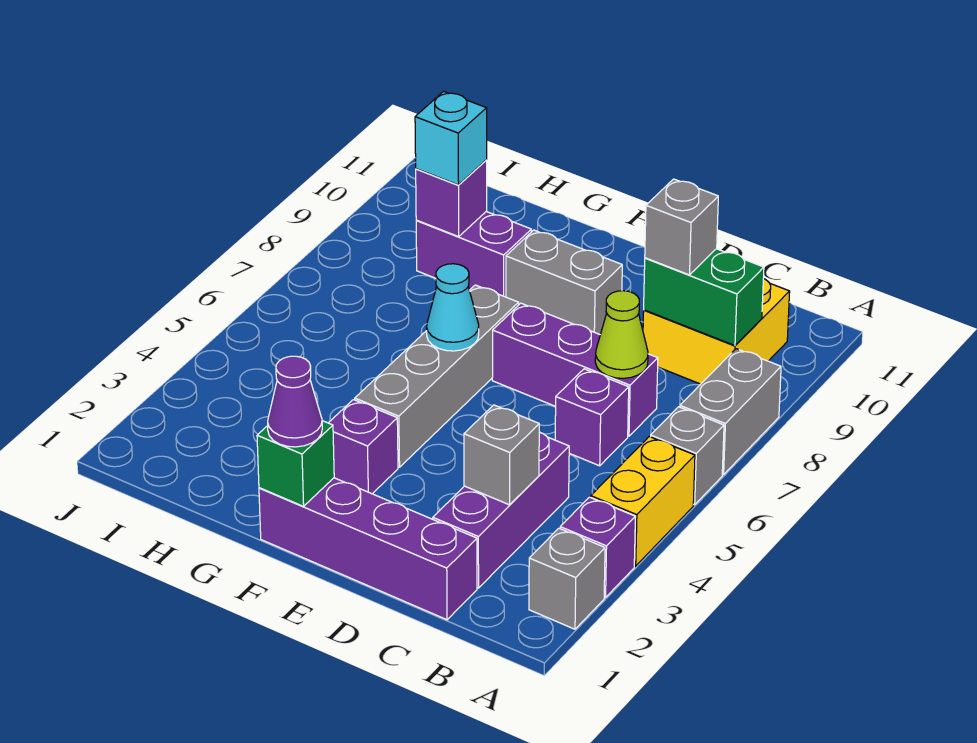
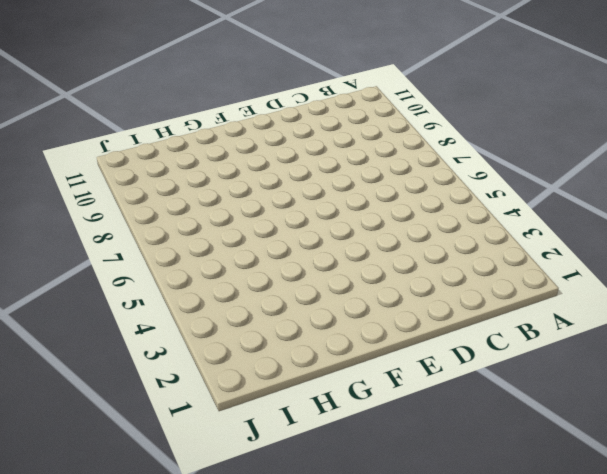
none -> grey 1x1 brick [529,528,605,629]
none -> purple 1x1 brick [560,497,635,597]
none -> yellow 1x2 brick [591,437,695,566]

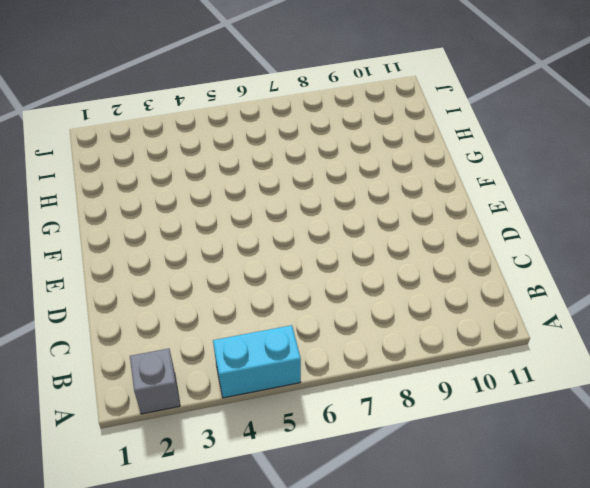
cyan 1x2 brick [213,325,301,398] -> yellow 1x2 brick [591,437,695,566]
none -> purple 1x1 brick [560,497,635,597]
none -> grey 1x1 brick [651,407,724,505]
none -> grey 1x2 brick [680,349,781,475]

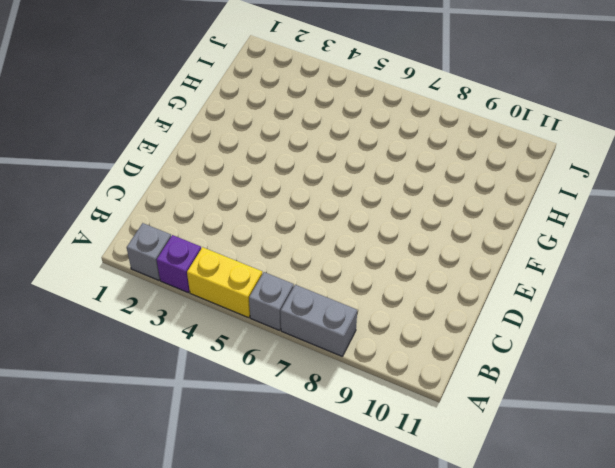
none -> yellow 2x2 brick [643,279,790,384]
none -> purple 1x4 brick [259,478,477,620]
none -> purple 1x3 brick [433,432,569,588]

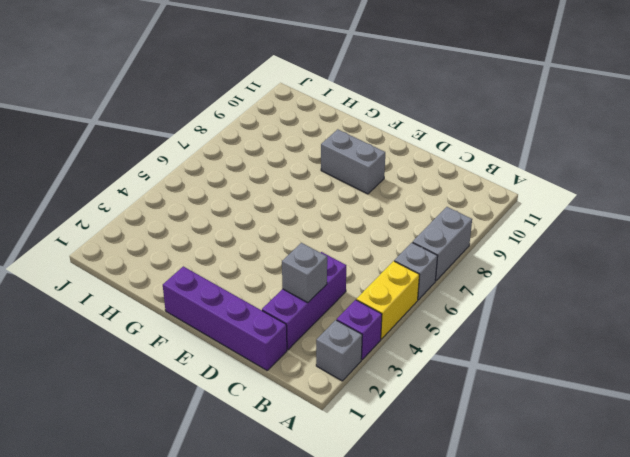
none -> yellow 2x2 brick [643,279,790,384]
none -> purple 1x1 brick [555,369,629,466]
none -> purple 1x3 brick [492,303,658,436]

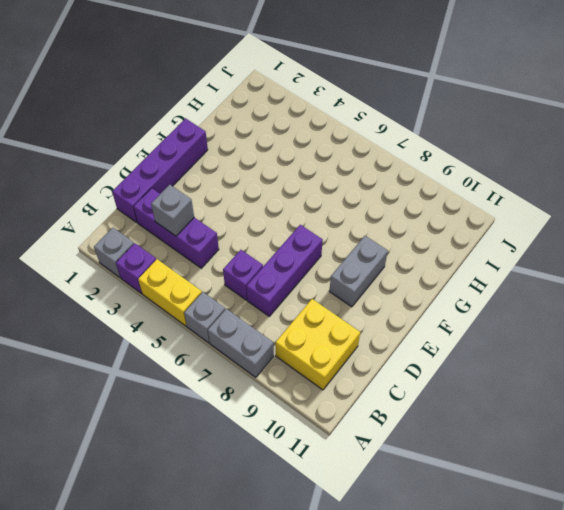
none -> purple 1x1 brick [329,400,398,494]
none -> grey 1x4 brick [355,285,519,467]
none -> purple 1x2 brick [416,212,531,297]

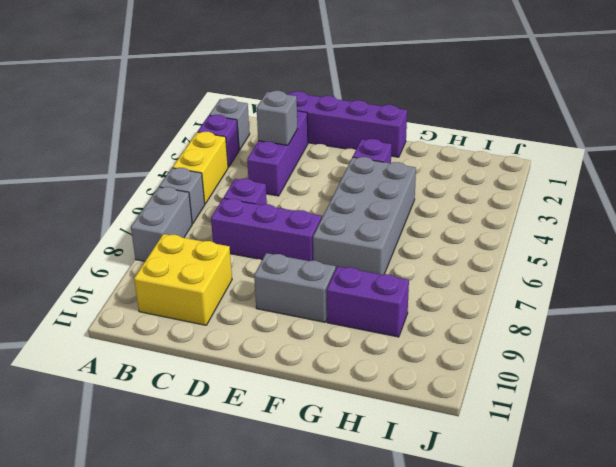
grey 2x4 brick [313,157,416,275] -> grey 1x4 brick [355,285,519,467]
none -> green 1x2 brick [644,249,764,346]
none -> lime 1x1 cone [595,291,648,378]
none -> green 1x1 brick [257,421,334,506]

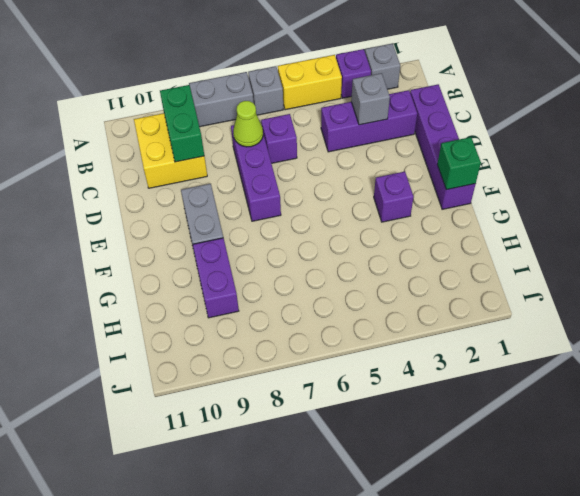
none -> grey 1x4 brick [355,285,519,467]
none -> cyan 1x1 cone [427,264,479,351]
none -> purple 1x1 brick [416,160,487,237]

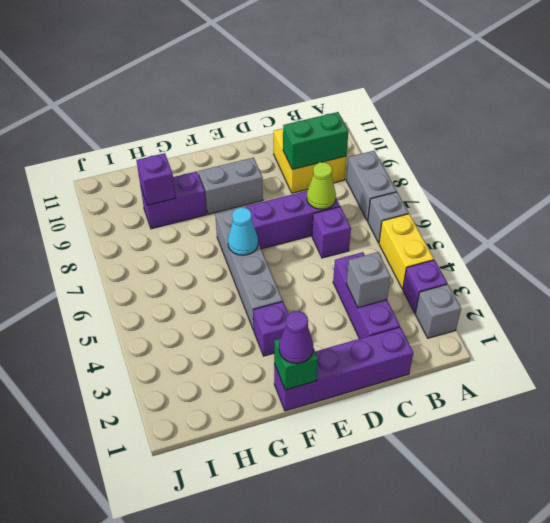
none -> grey 1x1 brick [645,179,718,275]
none -> cyan 1x1 brick [415,91,487,185]

